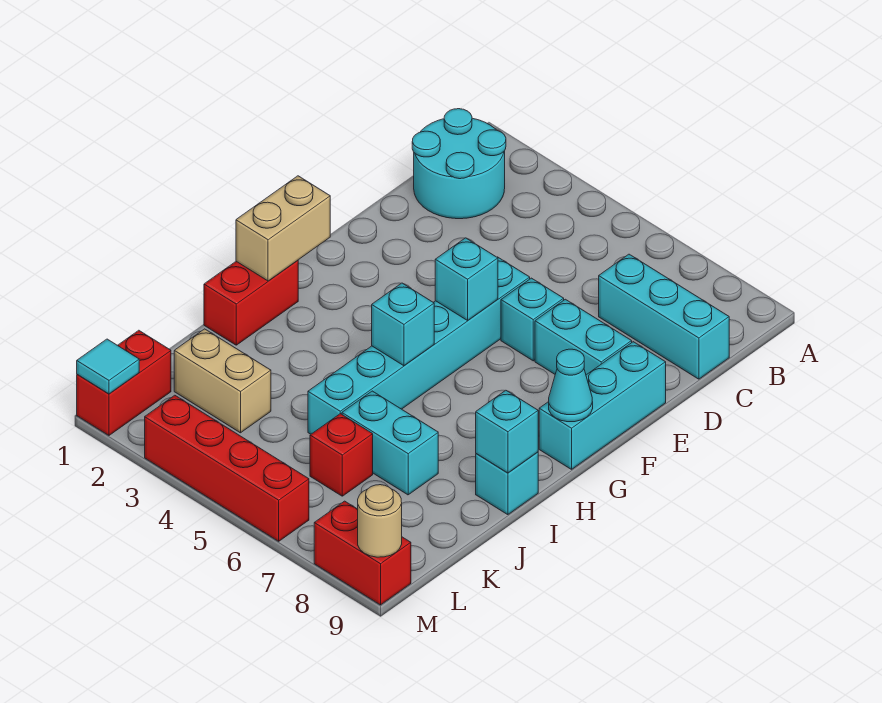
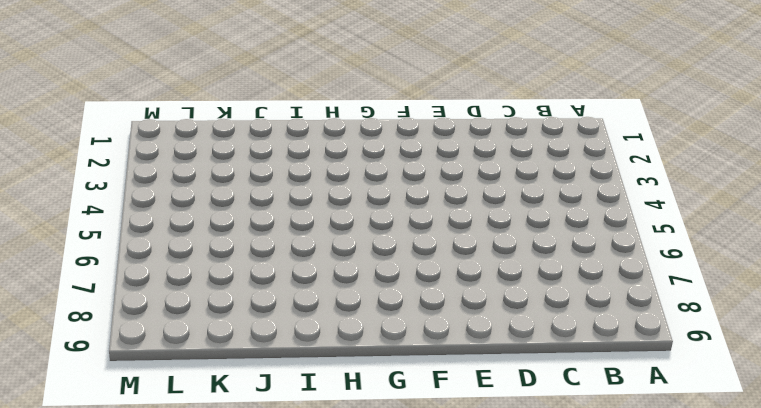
none -> cyan 2x2 round brick [412,109,506,219]
none -> cyan 1x3 brick [599,254,729,379]
none -> cyan 1x6 brick [308,257,530,434]

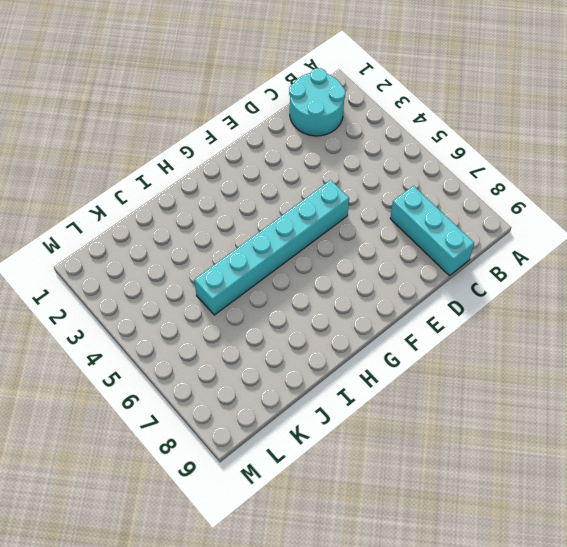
none -> cyan 1x1 brick [501,278,564,361]
none -> cyan 1x2 brick [535,299,632,375]
none -> cyan 1x3 brick [539,342,666,469]

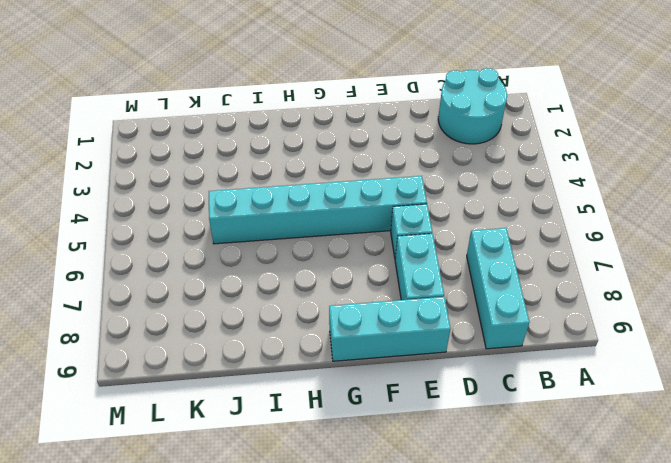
none -> red 1x2 brick [204,260,298,345]
none -> cyan 1x1 brick [476,452,538,515]
none -> cyan 1x2 brick [342,391,438,495]

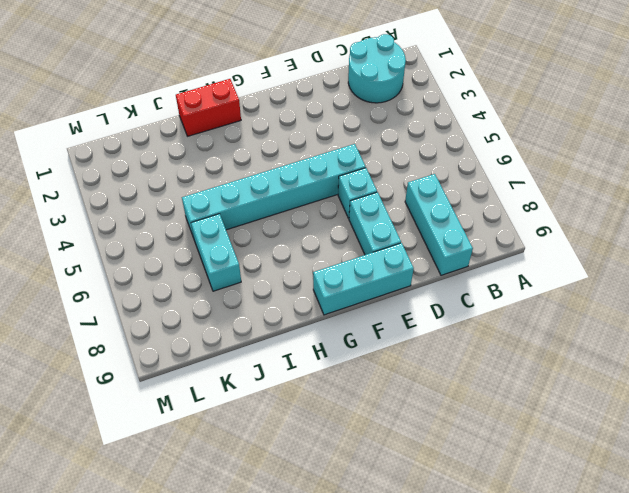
none -> cyan 1x1 brick [476,452,538,515]
none -> tan 1x2 brick [174,329,271,433]
none -> red 1x1 brick [310,414,373,496]

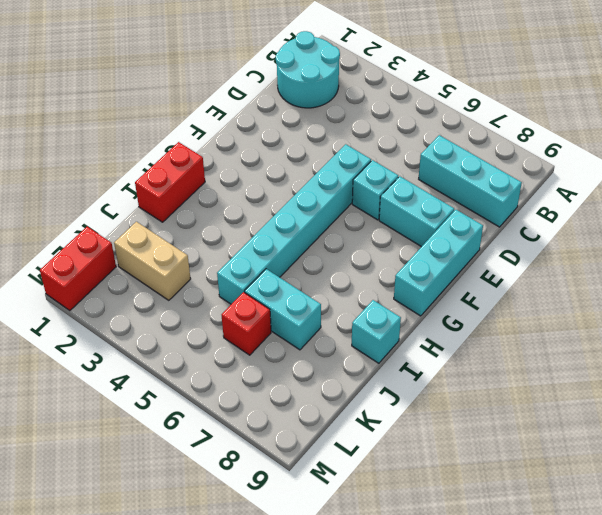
none -> red 1x4 brick [145,395,309,541]
none -> red 1x2 brick [314,501,411,605]
none -> cyan 1x1 brick [435,238,498,320]

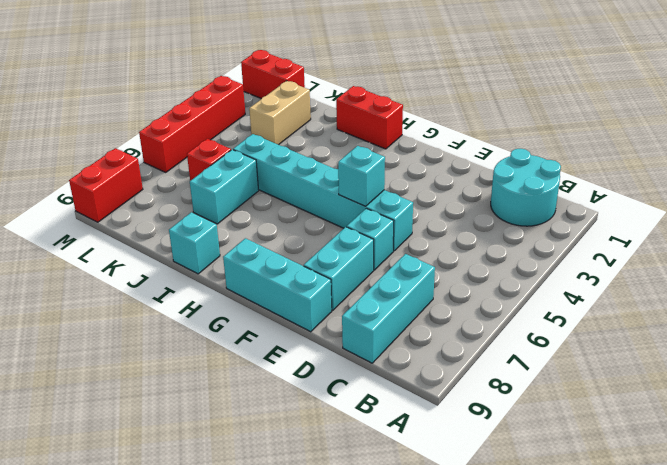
none -> tan 1x2 brick [236,176,330,281]
none -> cyan 1x1 cone [549,349,593,422]
none -> cyan 1x1 brick [372,283,434,366]

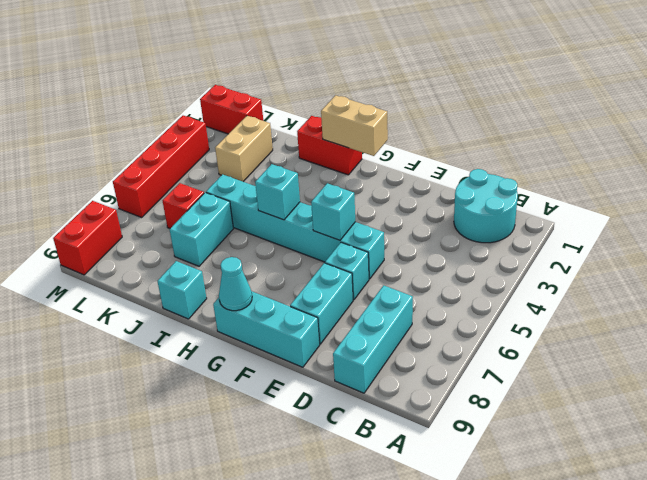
none -> cyan 1x1 brick [476,390,538,473]
none -> cyan 1x1 tile [77,339,139,394]
none -> tan 1x1 round brick [358,485,402,557]

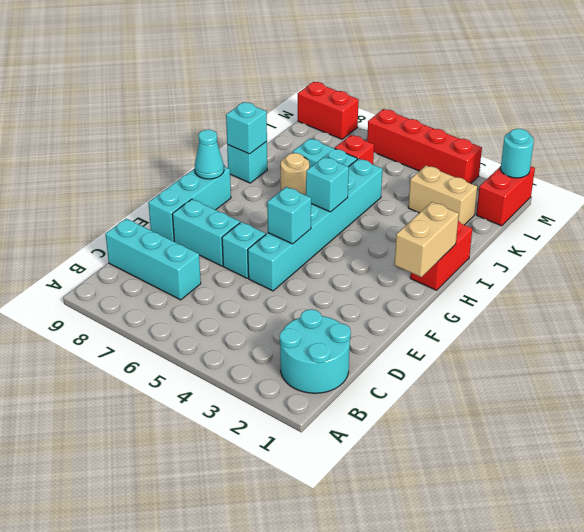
tan 1x1 round brick [281,153,309,195] -> tan 1x1 round brick moved to [358,485,402,557]
cyan 1x1 round brick [501,129,534,178] -> cyan 1x1 tile [77,339,139,394]

